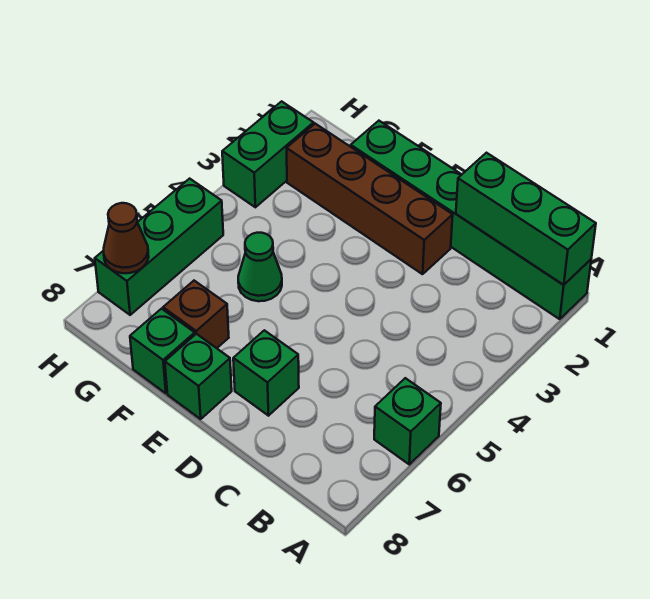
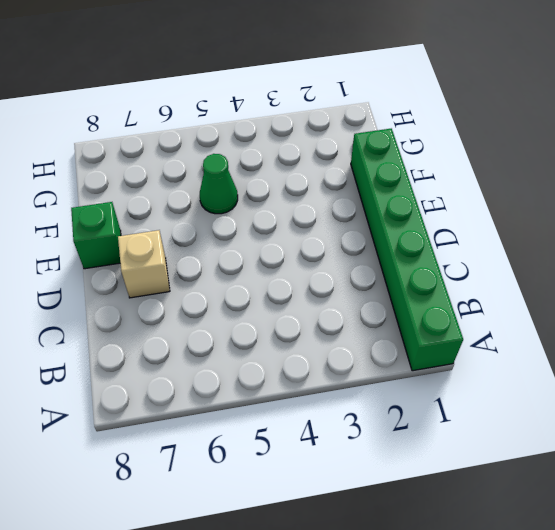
tan 1x1 brick [118,230,170,298] -> green 1x1 brick [233,330,299,416]
none -> green 1x1 brick [374,378,441,464]
none -> brown 1x4 brick [287,124,453,274]
none -> brown 1x1 brick [163,281,229,348]

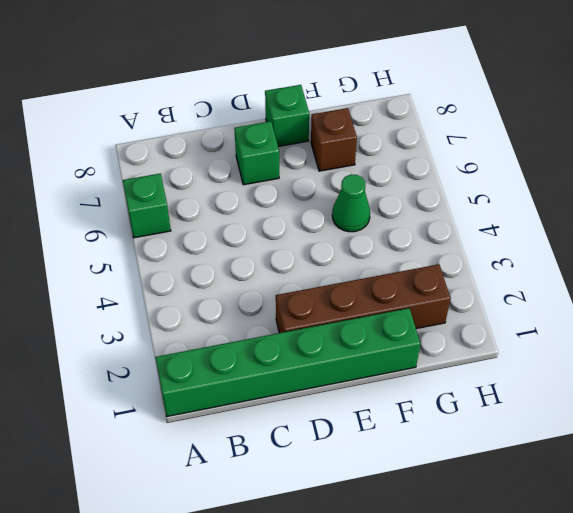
none -> green 1x1 brick [130,309,195,393]
none -> green 1x2 brick [222,101,314,207]
none -> green 1x3 brick [95,179,223,315]

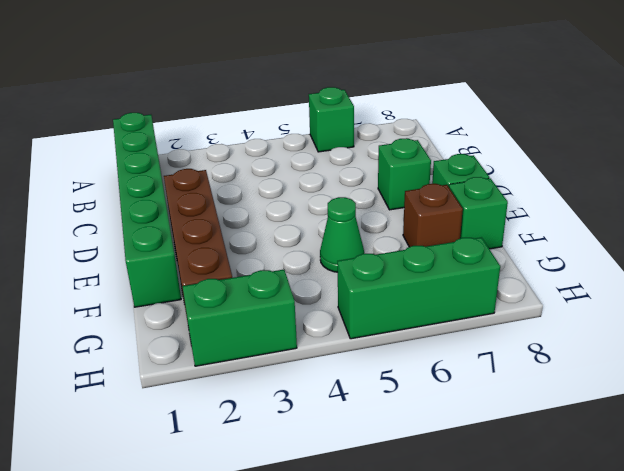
none -> green 1x3 brick [456,153,596,285]
none -> brown 1x1 cone [104,203,149,273]

